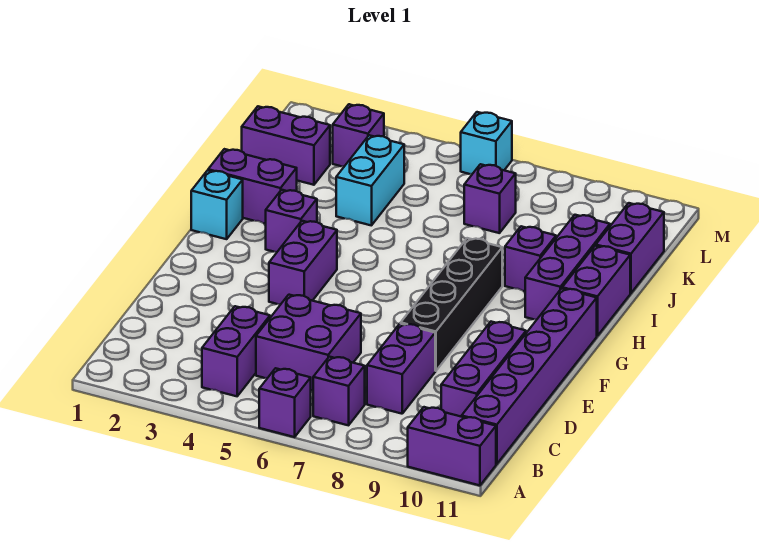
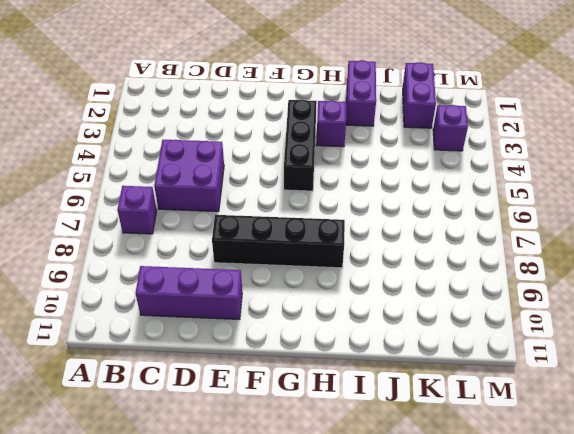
black 1x3 brick [284,100,317,191] -> purple 1x2 brick [269,221,337,304]
none -> purple 1x1 brick [259,368,311,437]
none -> purple 1x2 brick [408,407,496,485]
none -> purple 1x2 brick [202,306,270,396]

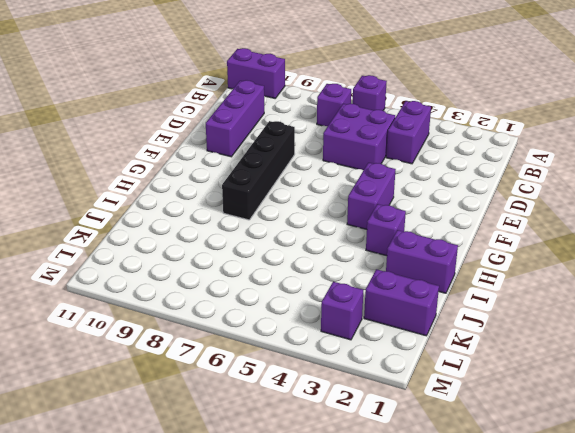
none -> purple 1x6 brick [462,288,597,464]
none -> purple 1x2 brick [367,324,435,414]
none -> cyan 1x1 brick [191,170,243,239]

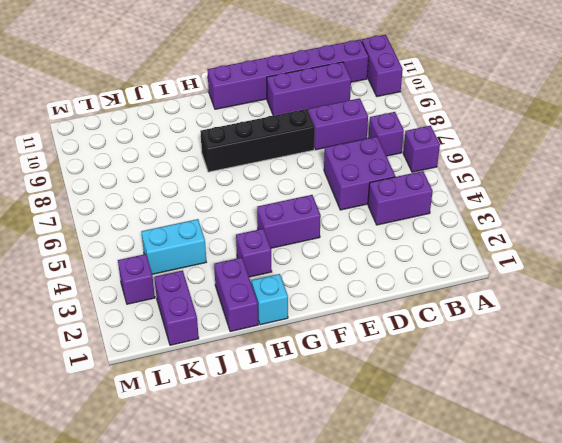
none -> purple 1x3 brick [525,215,610,320]
none -> purple 1x2 brick [562,246,630,336]
none -> purple 1x1 brick [505,226,556,291]

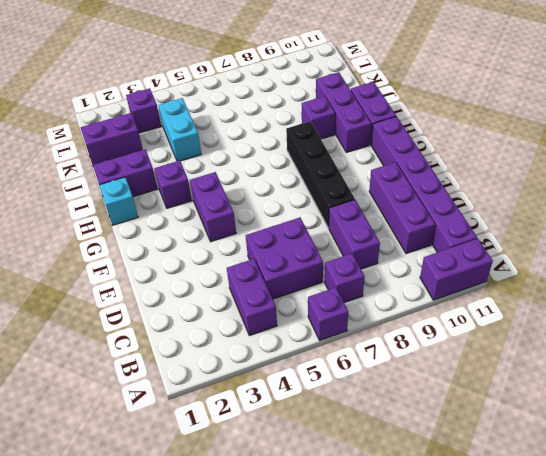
none -> purple 1x2 brick [596,203,664,293]
none -> purple 1x1 brick [464,164,516,233]
none -> cyan 1x1 brick [461,112,512,174]

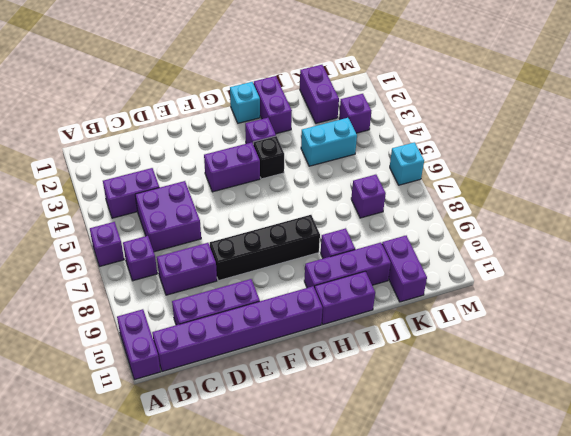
black 1x1 brick [253,136,284,179] -> none
purple 1x2 brick [382,236,427,302] -> purple 1x2 brick turned to [596,203,664,293]

